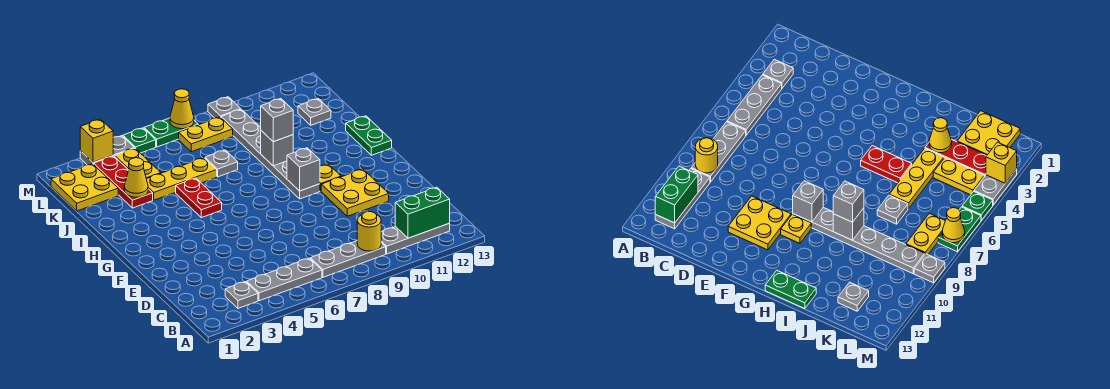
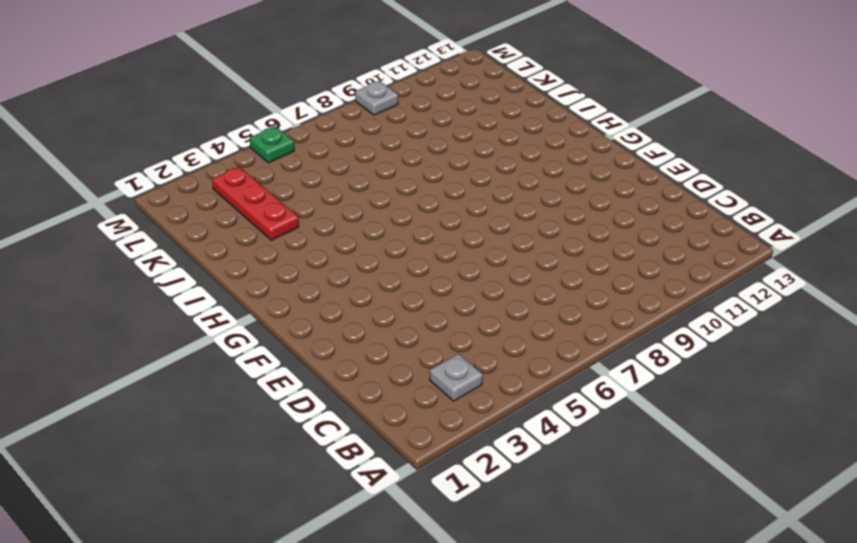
none -> grey 1x3 plate [247,258,322,301]
none -> grey 1x3 plate [310,241,386,277]
none -> grey 1x3 plate [381,223,450,254]

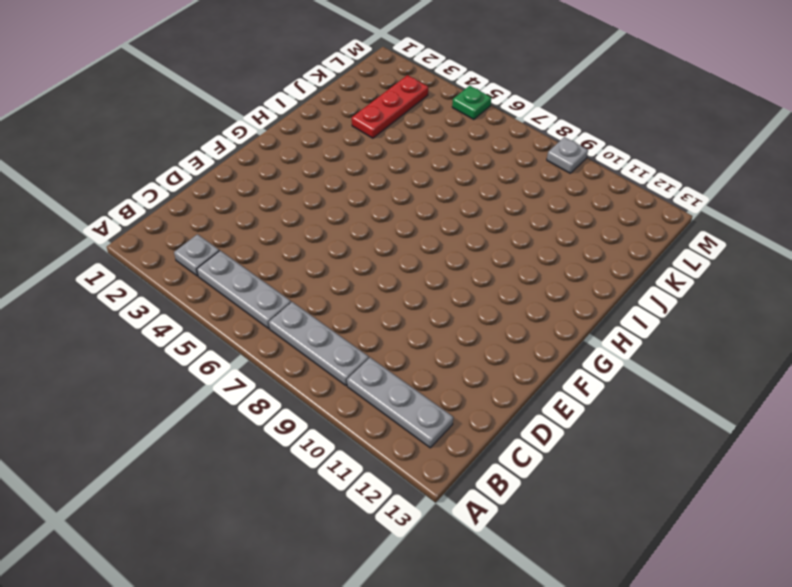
none -> yellow 2x2 plate [321,169,389,216]
none -> grey 1x6 plate [221,109,320,199]
none -> yellow 1x1 plate [320,164,341,191]

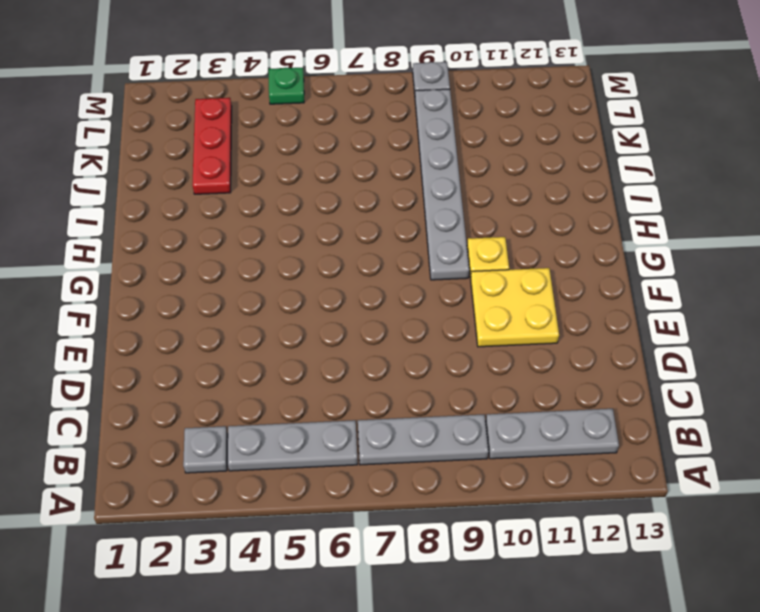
none -> red 1x2 plate [176,178,222,218]
none -> green 1x2 plate [346,116,392,155]
none -> yellow 1x3 plate [147,158,217,200]

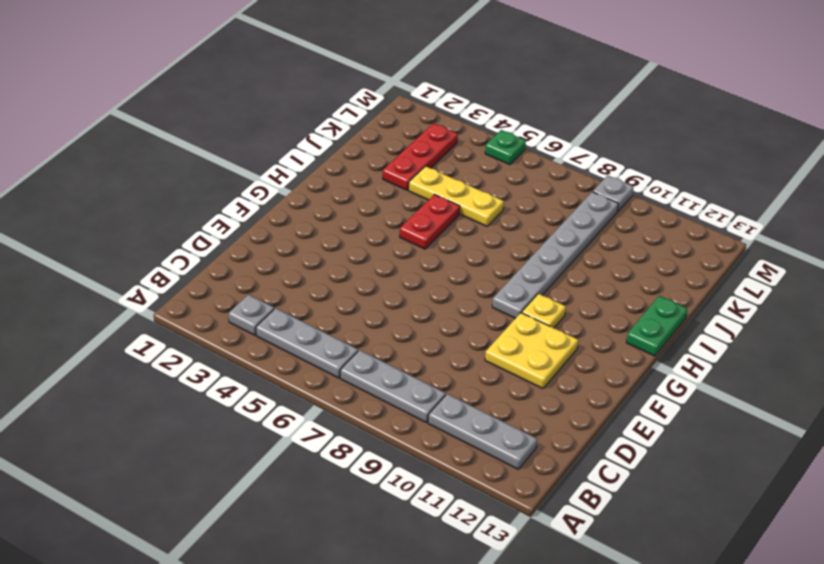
none -> grey 1x1 plate [205,150,238,177]
none -> yellow 2x2 plate [51,164,118,211]
none -> yellow 1x2 plate [115,148,161,179]

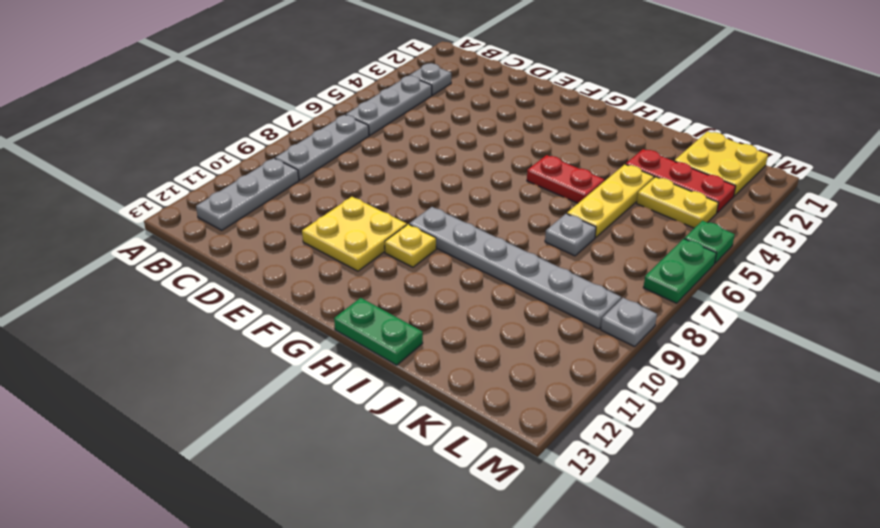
none -> grey 1x1 plate [298,99,331,125]
none -> yellow 1x2 plate [179,117,233,152]
none -> grey 1x2 plate [80,136,134,165]

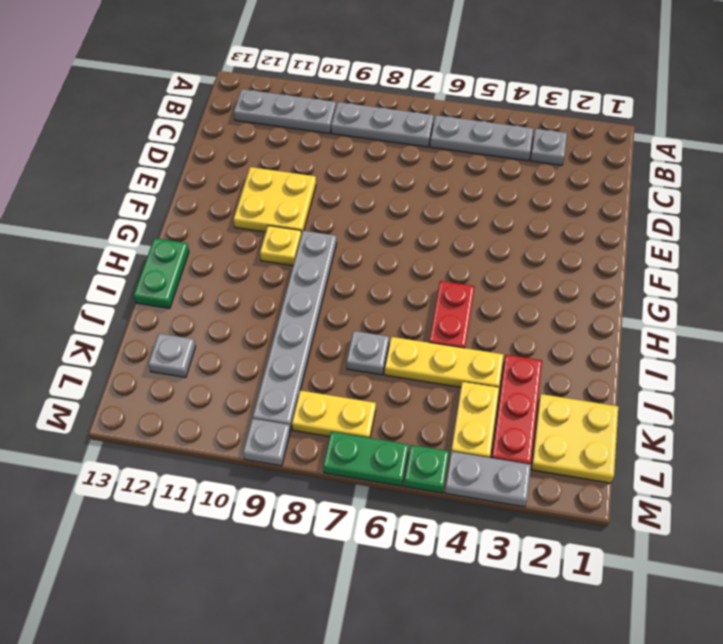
none -> yellow 1x1 round brick [357,212,381,251]
none -> green 1x2 brick [395,187,450,238]
none -> grey 1x1 brick [287,148,320,191]

